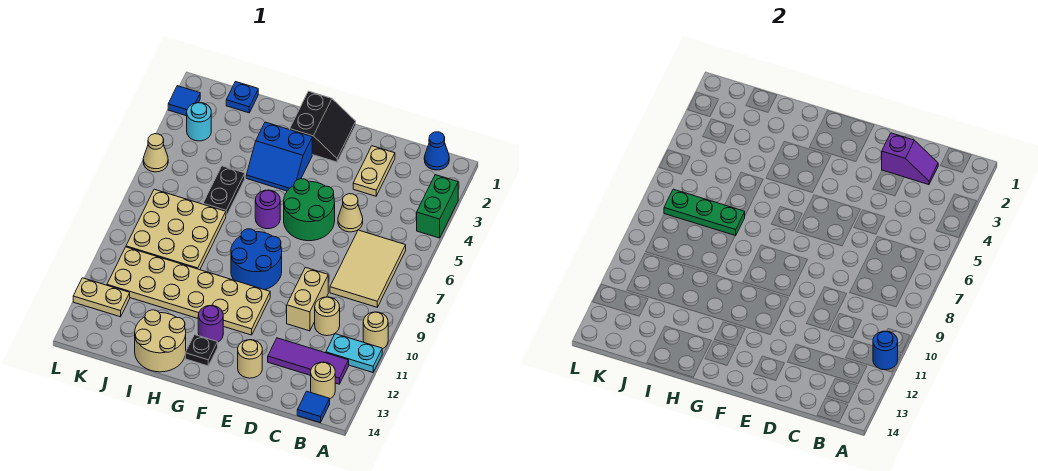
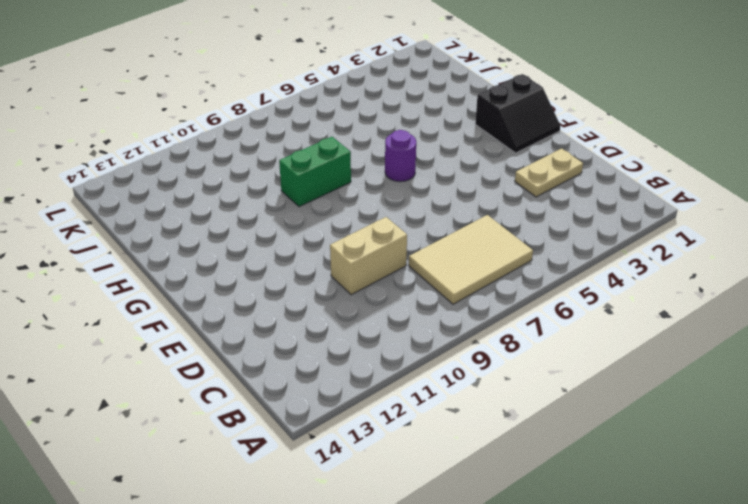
green 1x2 brick [279,137,351,207] -> green 1x2 brick moved to [417,175,458,238]
none -> tan 1x1 round brick [363,312,388,349]
none -> cyan 1x2 plate [326,334,382,372]
none -> blue 1x1 cone [424,132,449,170]
none -> purple 1x3 tile [268,338,349,384]

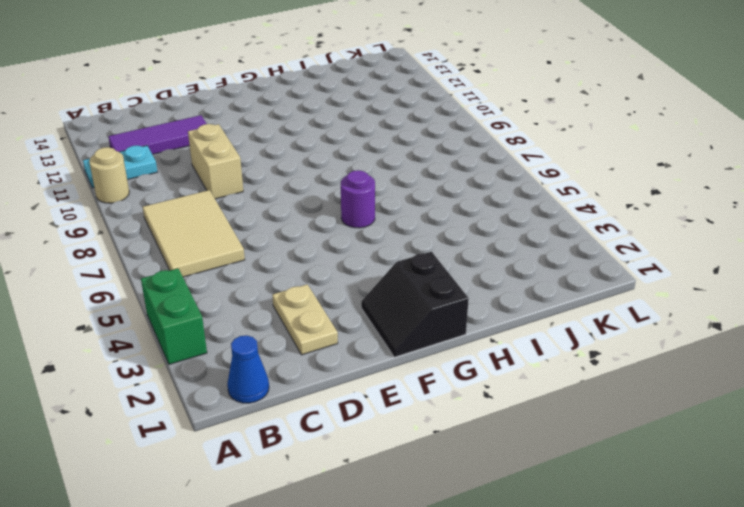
none -> tan 1x1 round brick [311,362,335,399]
none -> blue 1x1 tile [297,391,330,423]
none -> tan 1x1 round brick [315,297,340,336]
none -> tan 1x1 cone [338,194,363,232]

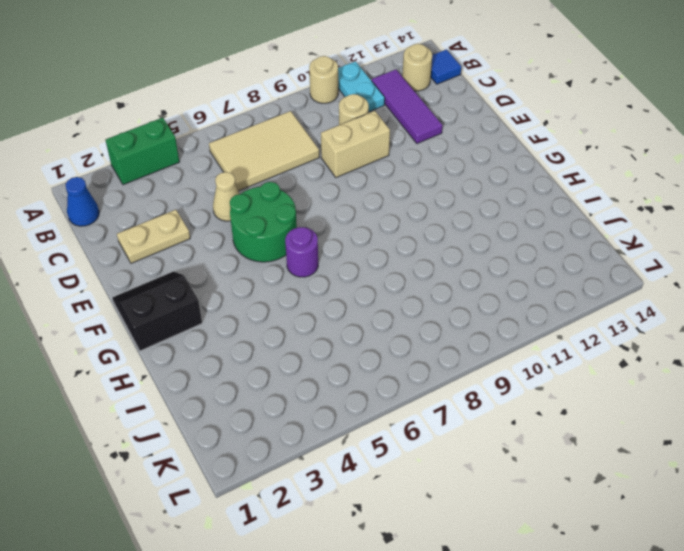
none -> tan 1x1 round brick [238,340,262,378]
none -> blue 2x2 round brick [231,229,282,290]
none -> tan 2x6 plate [107,247,270,335]
none -> blue 2x2 slope [246,122,312,191]

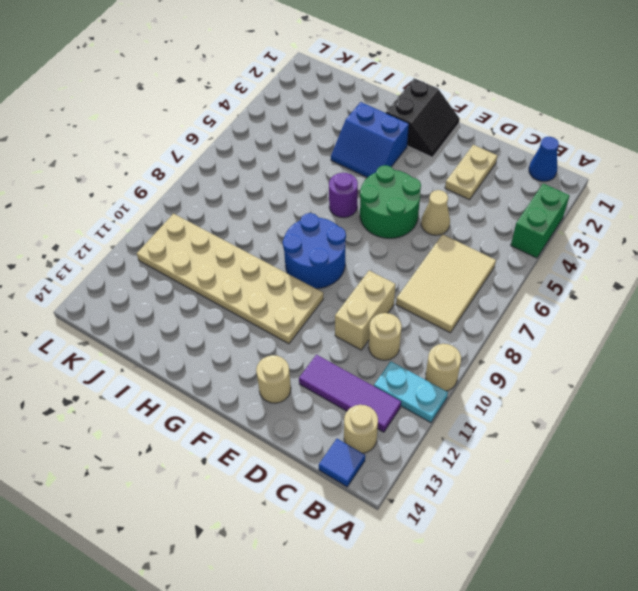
none -> purple 1x1 round brick [198,305,223,342]
none -> black 1x1 plate [185,335,218,366]
none -> tan 2x2 round brick [135,310,186,372]
none -> black 1x2 plate [203,166,245,216]

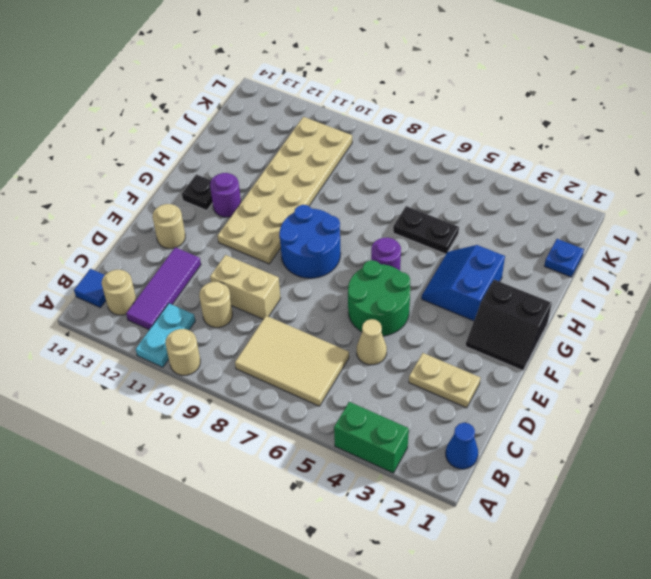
none -> tan 2x2 round brick [135,310,186,372]
none -> tan 3x3 plate [126,189,226,270]
none -> cyan 1x1 round brick [187,103,211,141]
none -> tan 1x2 plate [73,278,130,317]

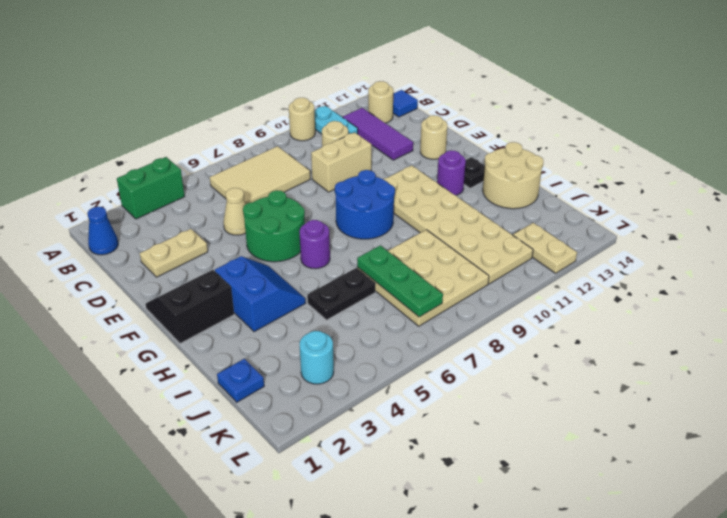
none -> blue 1x1 tile [168,86,200,116]
none -> tan 1x1 cone [143,134,168,172]
none -> blue 1x1 round brick [873,331,898,370]
none -> purple 1x2 slope [882,133,938,185]

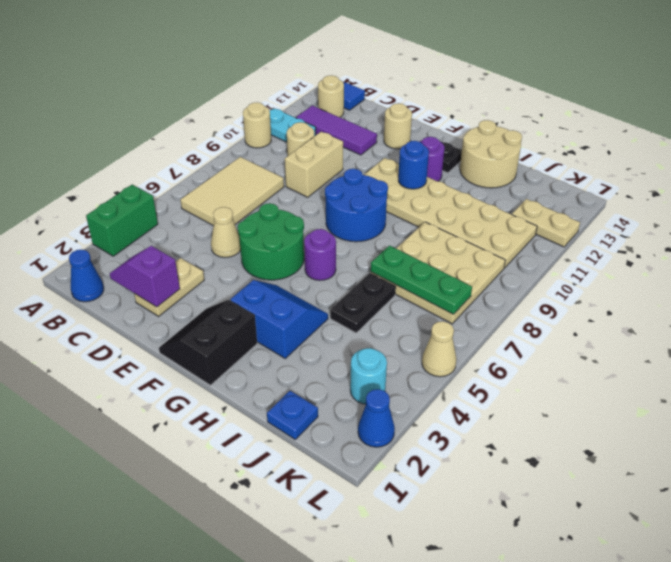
blue 1x1 round brick [398,141,429,189] -> blue 1x1 round brick moved to [873,331,898,370]
blue 1x1 cone [358,389,395,447] -> blue 1x1 tile [168,86,200,116]

